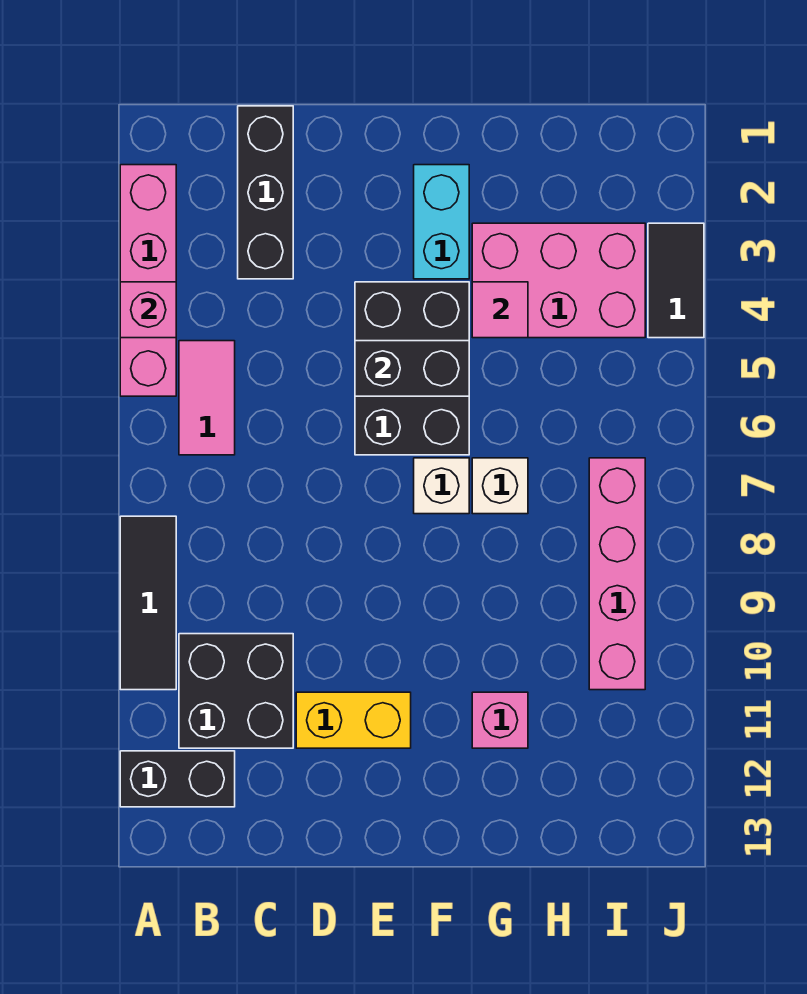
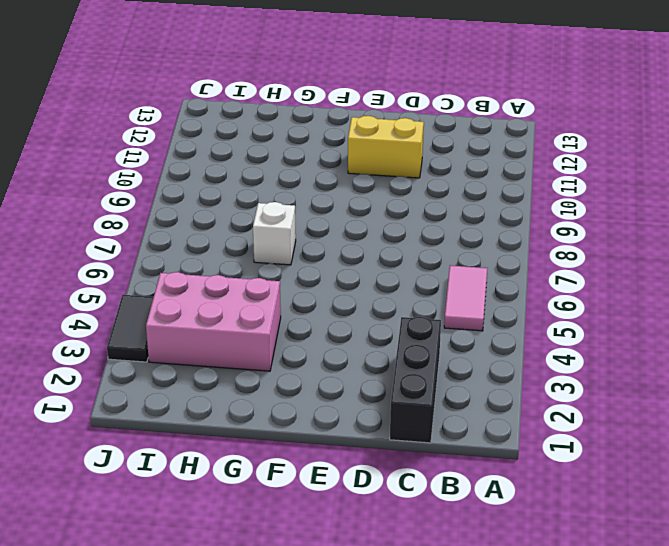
none -> pink 1x4 brick [120,165,176,396]
none -> black 1x3 tile [120,516,176,690]
none -> black 1x2 brick [120,751,235,807]

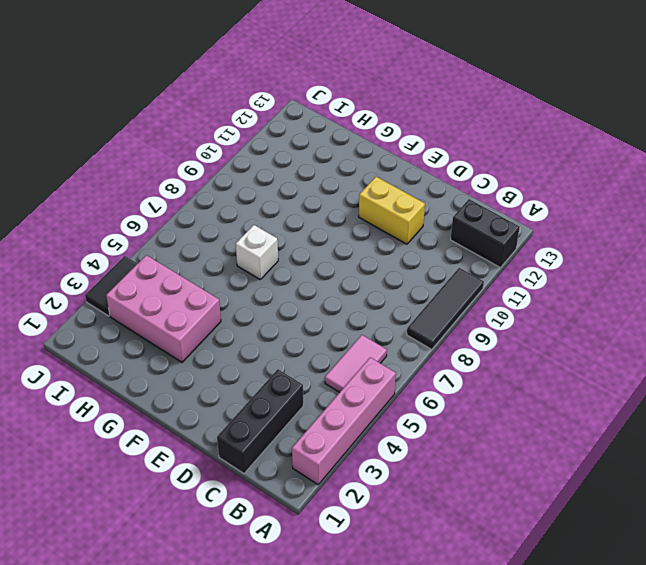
none -> black 2x2 brick [179,634,293,748]
none -> black 2x3 brick [355,282,469,455]
none -> cyan 1x2 brick [414,165,469,279]

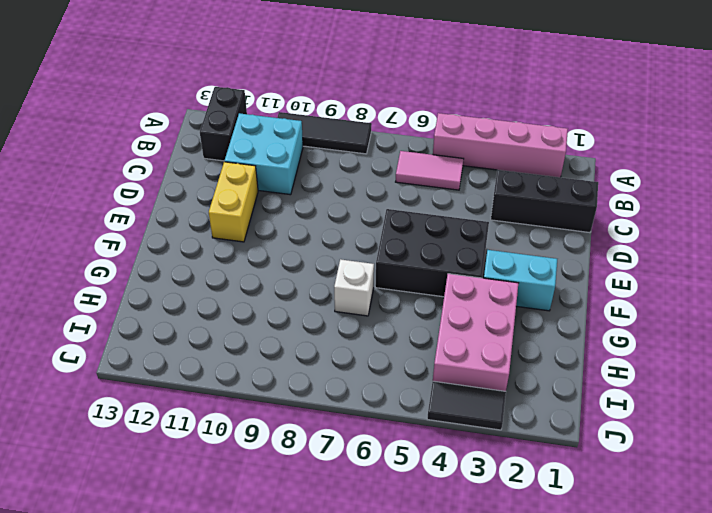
cyan 2x2 brick [225,113,303,195] -> black 2x2 brick [179,634,293,748]
none -> white 1x1 brick [414,458,469,514]
none -> pink 1x1 brick [472,692,528,748]
none -> pink 1x4 brick [589,458,645,690]

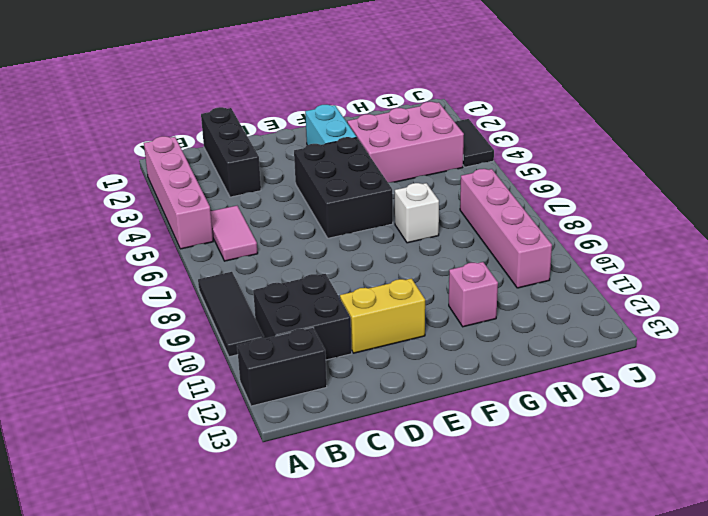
none -> white 1x1 brick [414,458,469,514]
none -> pink 1x1 brick [120,282,176,338]
none -> black 1x2 brick [355,341,469,396]

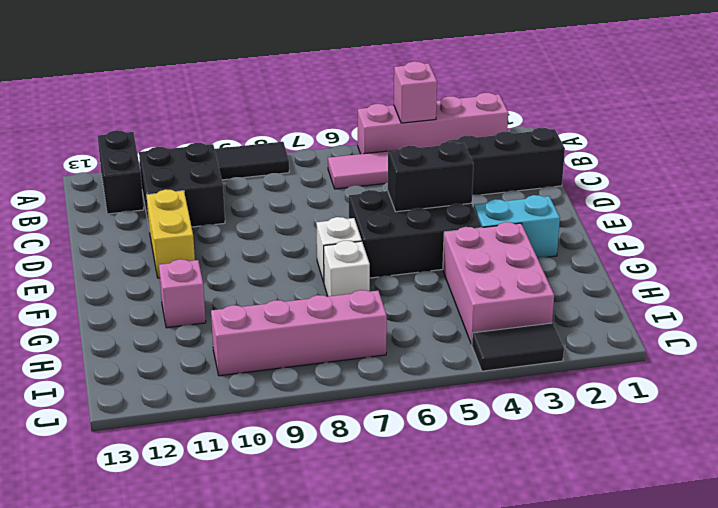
black 1x2 brick [388,142,473,212] -> black 1x2 brick turned to [355,341,469,396]
none -> pink 1x1 tile [472,282,528,338]

